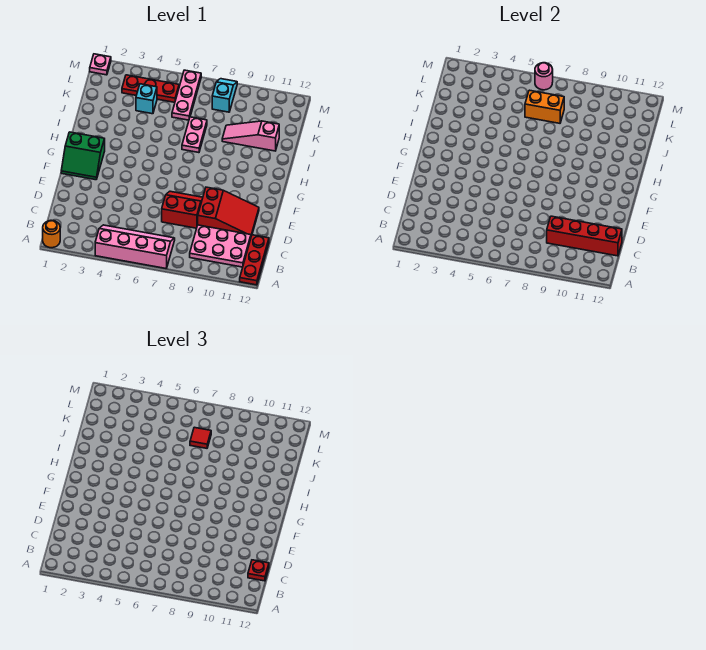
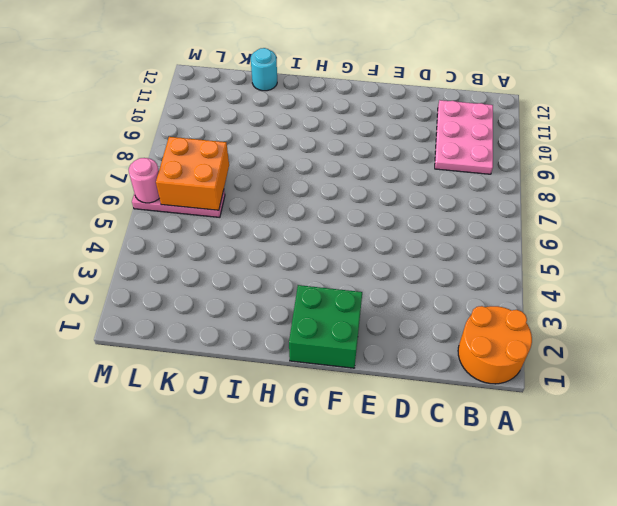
orange 2x2 round brick [458,306,532,384] -> orange 1x1 round brick [43,220,60,248]
green 2x2 brick [289,285,362,368] -> green 2x2 slope [61,132,105,180]
cyan 1x1 round brick [251,48,277,91] -> none
orange 2x2 brick [156,137,229,210] -> orange 1x2 brick [525,90,564,123]
none -> pink 2x4 slope [95,225,175,268]
none -> red 1x3 plate [240,235,269,285]
none -> red 2x2 slope [162,191,203,228]

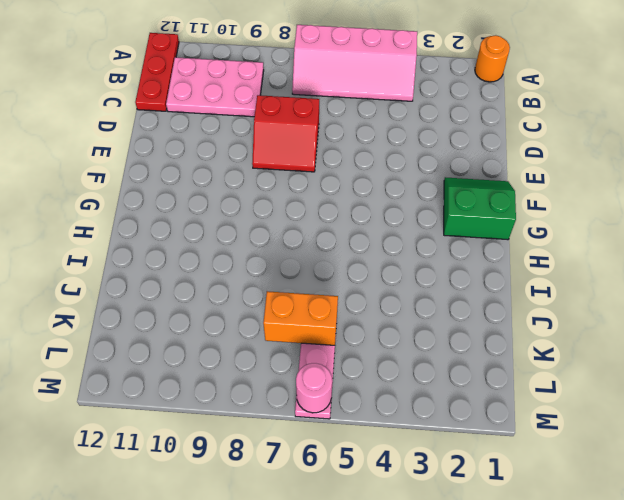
none -> red 2x3 slope [198,187,259,236]
none -> pink 1x2 plate [182,117,207,153]
none -> pink 1x3 slope [222,121,279,151]

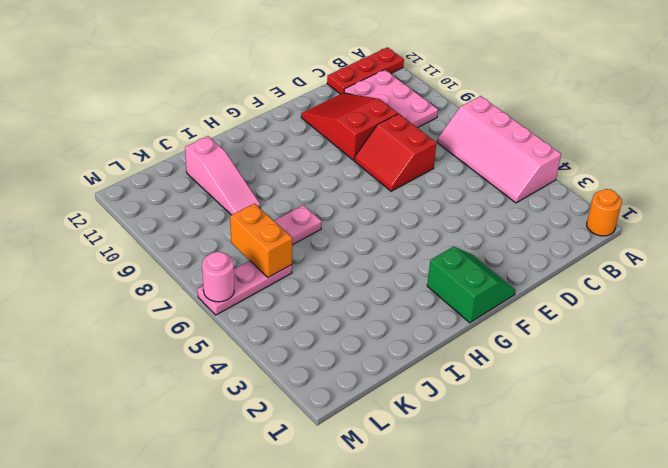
none -> cyan 1x1 brick [136,84,157,114]
none -> red 1x3 plate [122,75,179,102]
none -> cyan 1x2 slope [212,79,237,112]

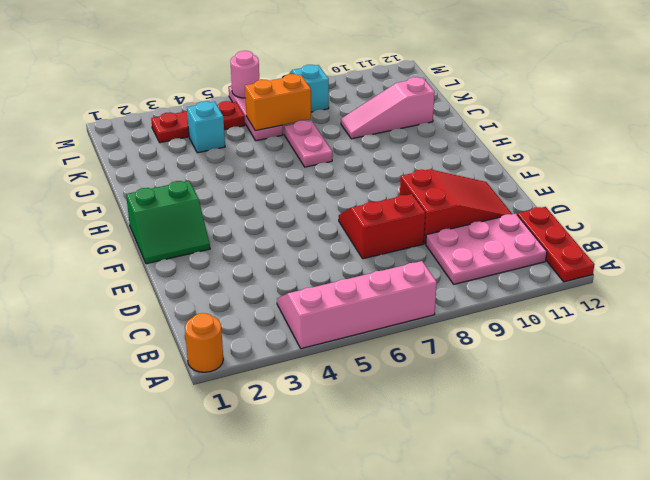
none -> pink 1x1 plate [90,54,111,75]
none -> red 1x4 brick [547,216,622,256]
none -> red 1x1 plate [248,560,269,581]

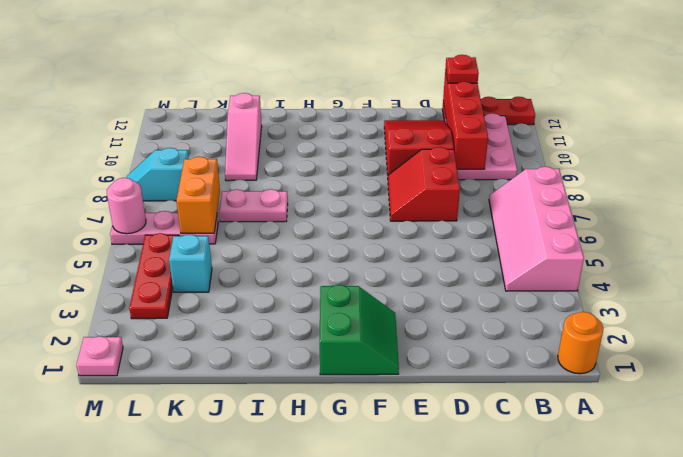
none -> red 1x1 tile [190,427,211,448]

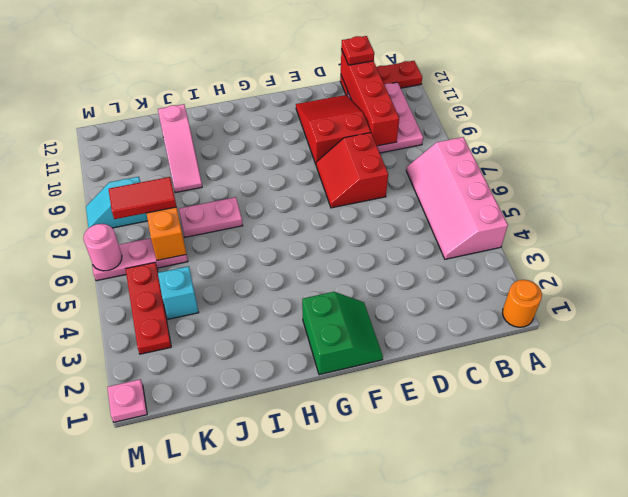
red 1x2 tile [109,177,177,219] -> red 1x1 tile [190,427,211,448]

